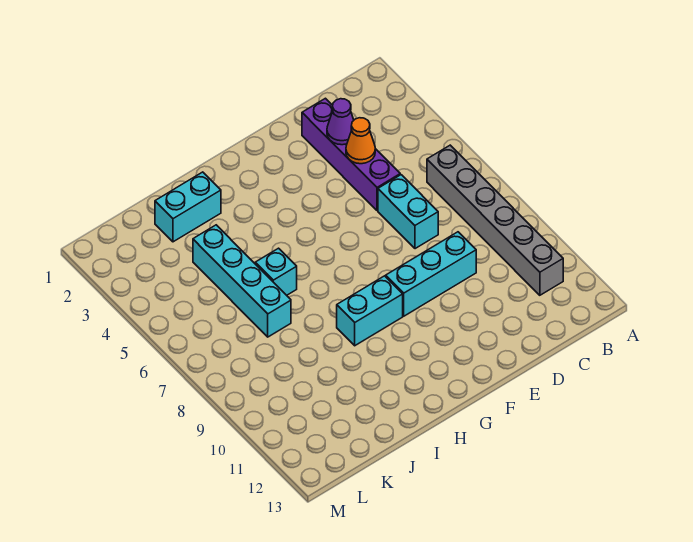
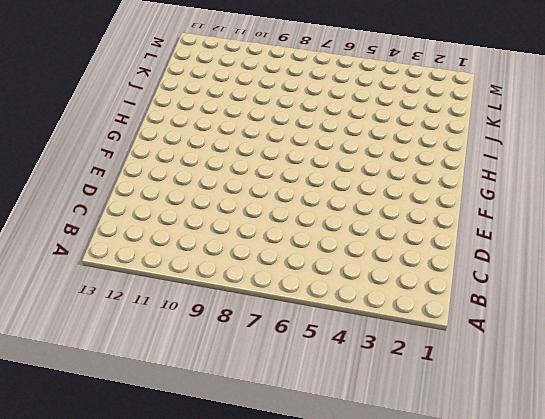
none -> grey 1x6 brick [427,145,563,295]
none -> purple 1x4 brick [302,98,400,211]

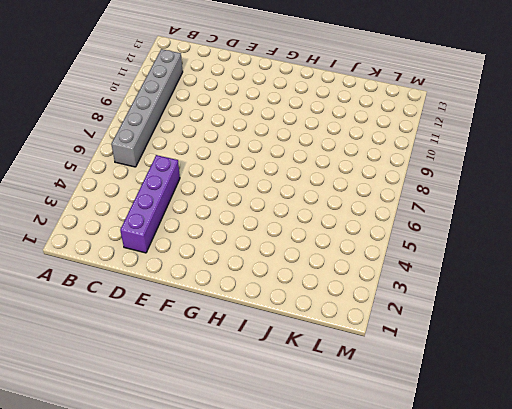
none -> cyan 1x2 brick [378,175,438,249]
none -> cyan 1x3 brick [386,232,476,316]

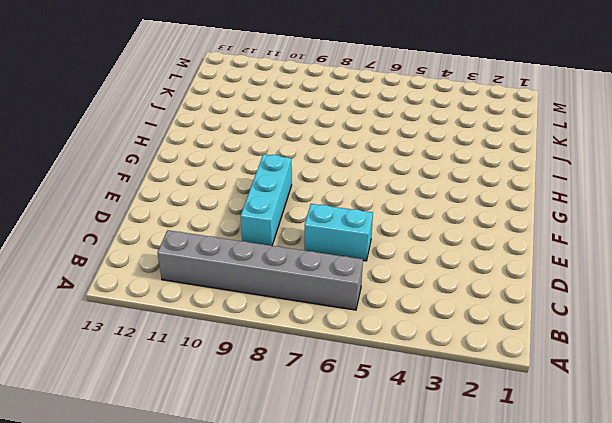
none -> purple 1x4 brick [302,98,400,211]
none -> cyan 1x2 brick [337,276,403,346]

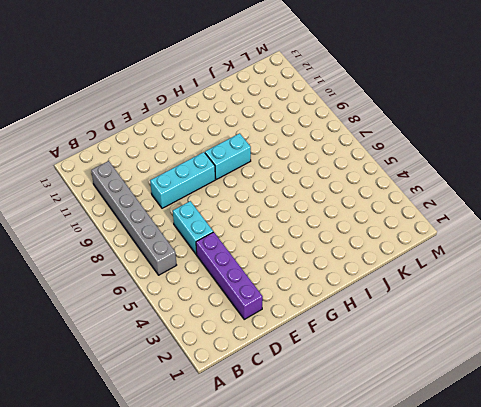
none -> cyan 1x2 brick [155,172,221,242]
none -> cyan 1x1 brick [255,248,297,295]

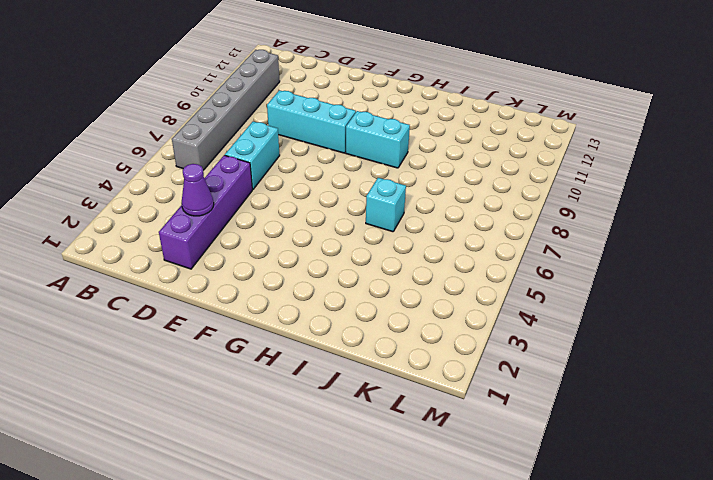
none -> cyan 1x2 brick [155,172,221,242]
none -> cyan 1x4 brick [193,225,291,337]

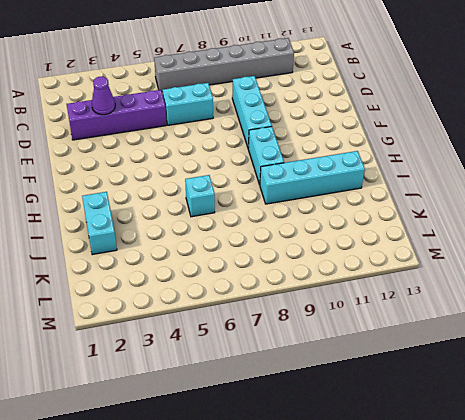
cyan 1x4 brick [260,151,365,204] -> cyan 1x4 brick moved to [193,225,291,337]
none -> orange 1x1 cone [346,118,375,164]

